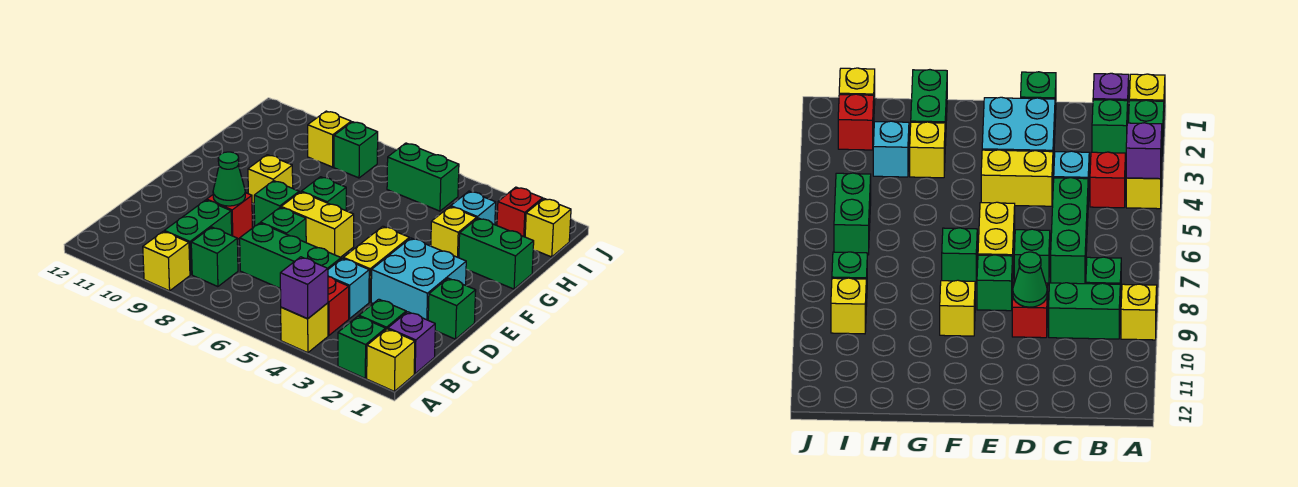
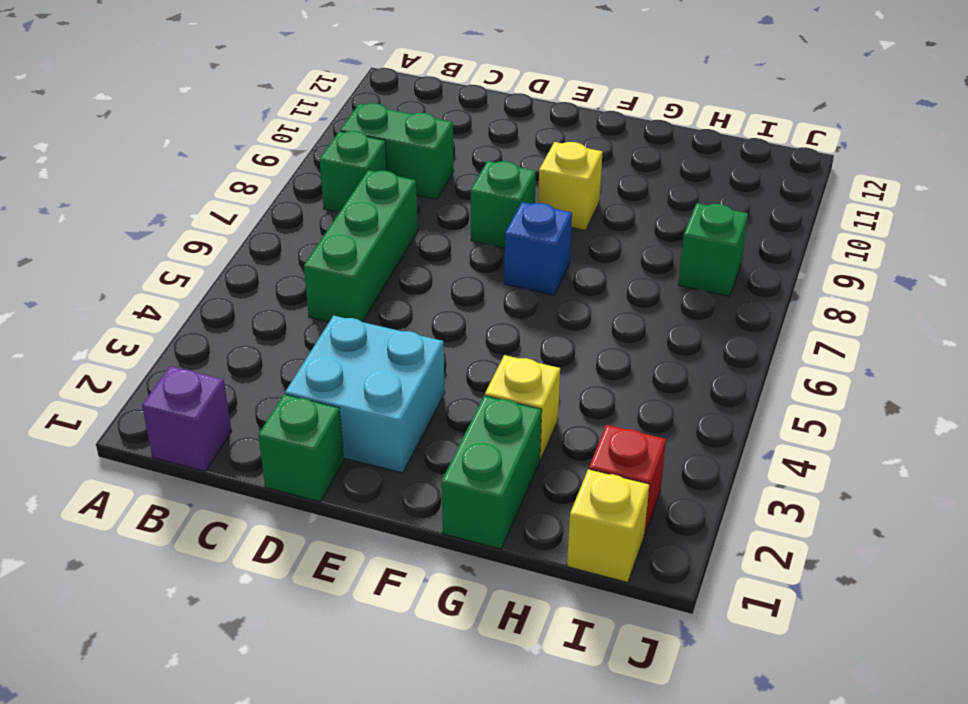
blue 1x1 brick [505,202,572,295] -> green 1x1 brick [301,177,346,211]
none -> yellow 1x1 brick [367,329,415,391]
none -> green 1x1 brick [338,316,386,378]
none -> yellow 1x1 brick [281,303,328,353]
none -> yellow 1x1 brick [143,231,190,291]

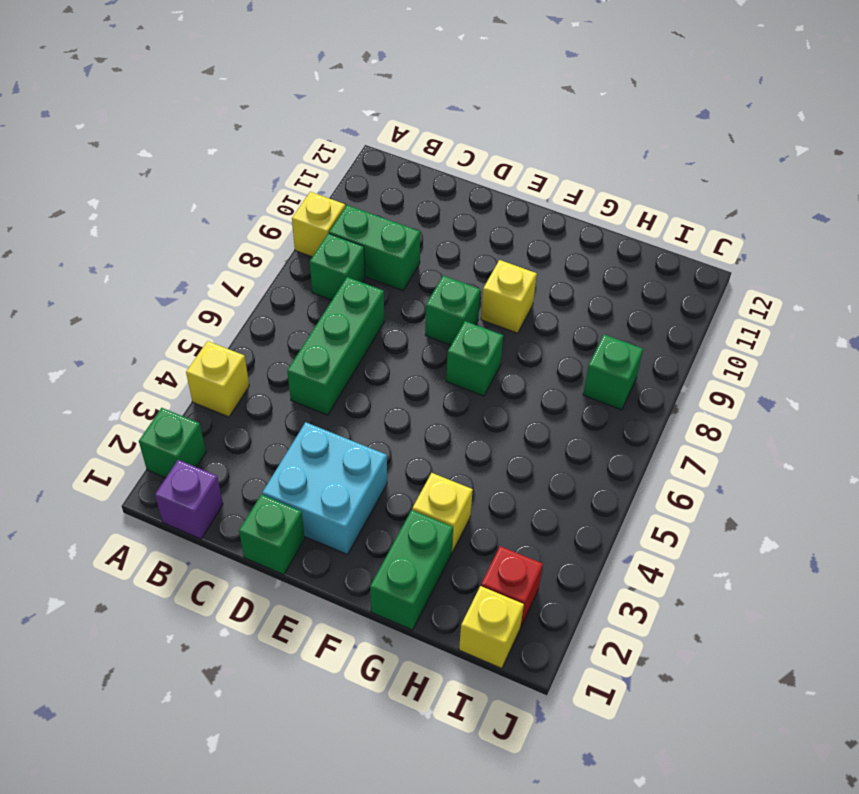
none -> yellow 1x1 brick [367,329,415,391]
none -> green 1x1 brick [359,299,406,329]
none -> red 1x1 brick [328,276,349,336]
none -> cyan 1x1 brick [328,258,369,319]

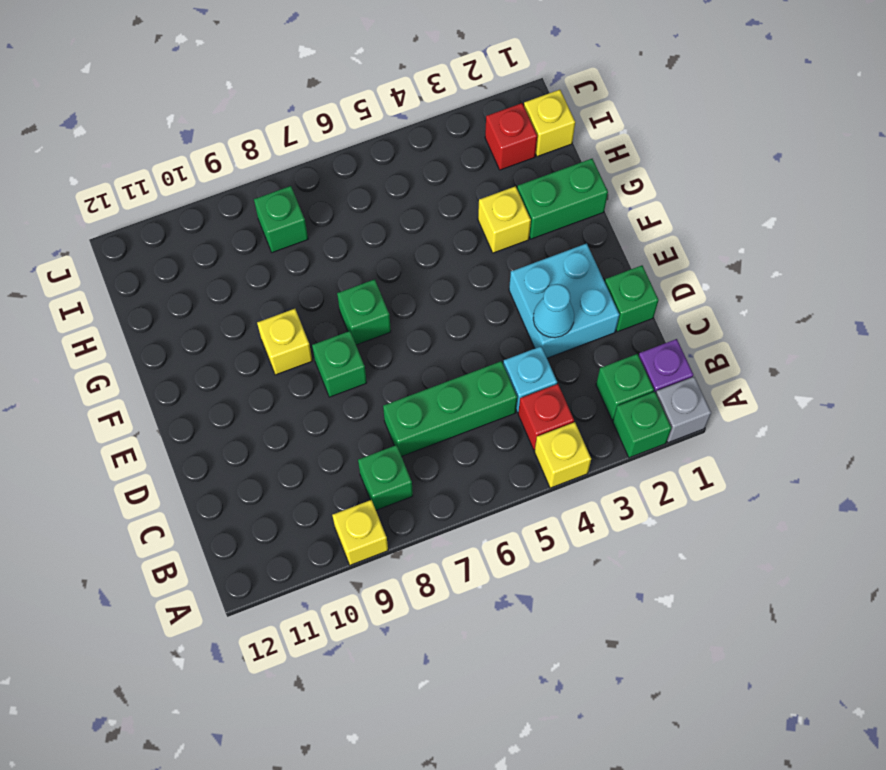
grey 1x1 brick [656,377,711,443] -> yellow 1x1 brick [367,329,415,391]
cyan 1x1 cone [533,284,574,338] -> none
none -> green 1x2 brick [164,200,232,275]
none -> yellow 1x2 brick [343,226,409,302]
none -> green 1x1 brick [261,207,306,242]
none -> red 1x1 brick [207,193,252,240]

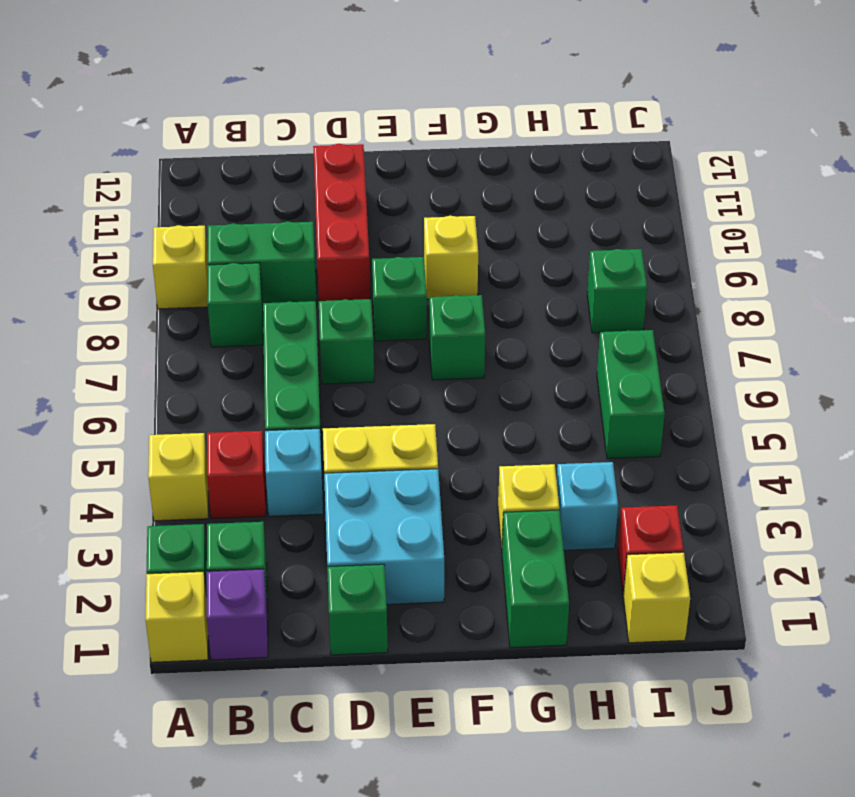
red 1x3 brick [313,144,370,301] -> red 1x1 brick [207,193,252,240]
none -> yellow 1x2 brick [281,192,354,257]
none -> yellow 1x1 brick [308,111,351,167]
none -> purple 1x1 brick [280,257,328,319]
none -> green 1x1 cone [213,152,245,206]

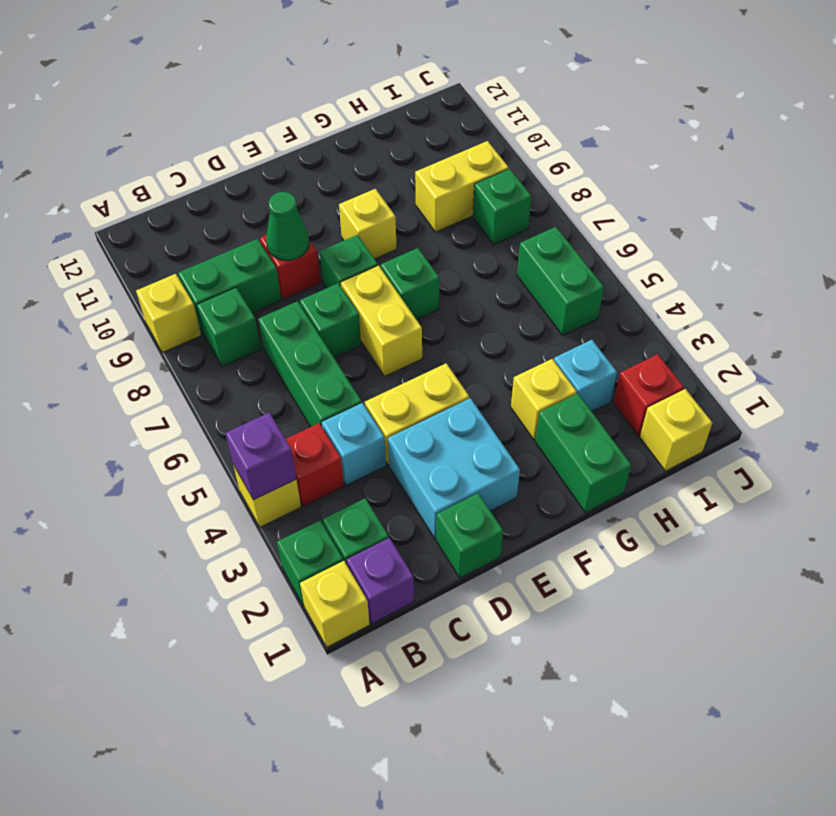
yellow 1x2 brick [415,141,509,232] -> yellow 1x1 brick [308,111,351,167]

